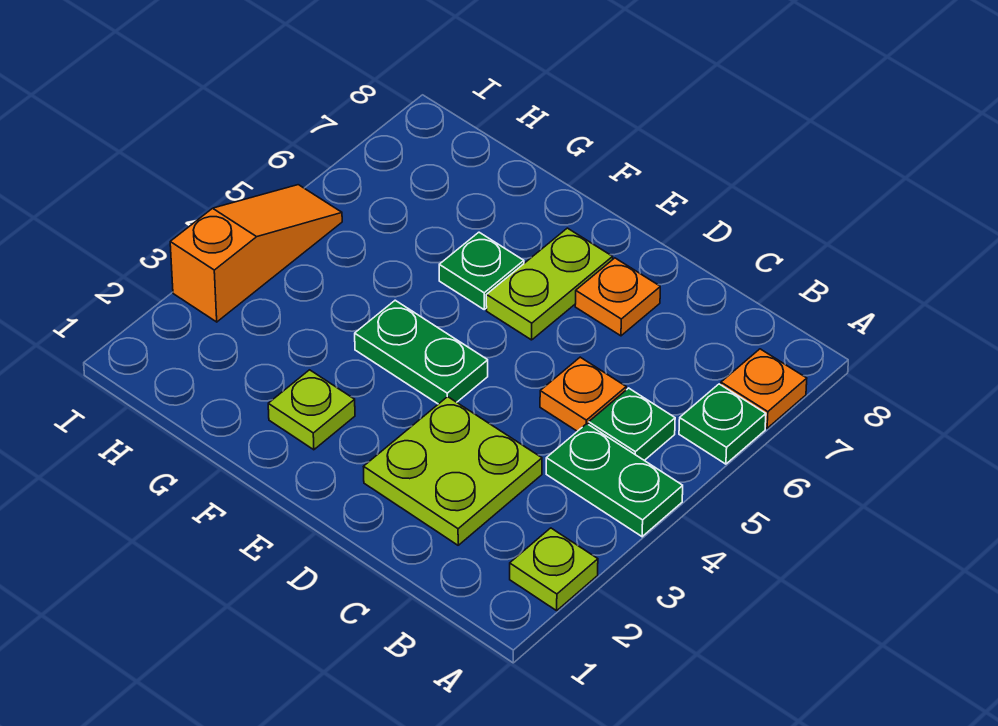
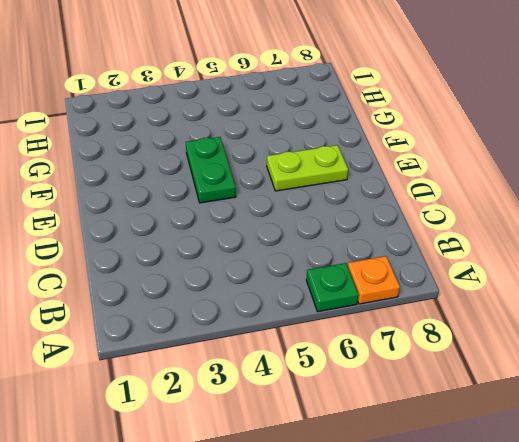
none -> lime 1x1 plate [510,528,598,611]
none -> green 1x2 plate [546,424,683,537]
none -> green 1x1 plate [589,388,675,460]

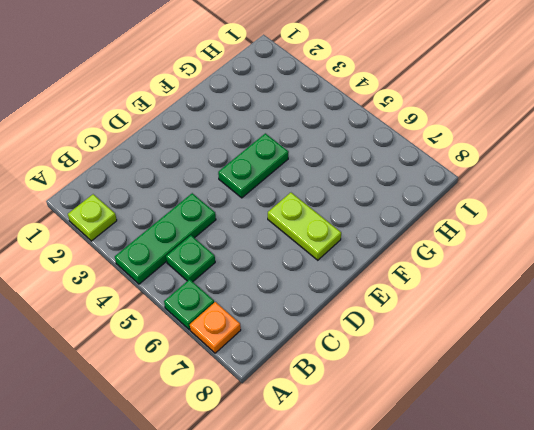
green 1x3 plate [115,193,216,284] -> green 1x2 plate [546,424,683,537]
none -> lime 2x2 plate [364,397,542,545]
none -> orange 1x1 plate [540,357,626,431]
none -> orange 1x1 plate [575,258,660,336]

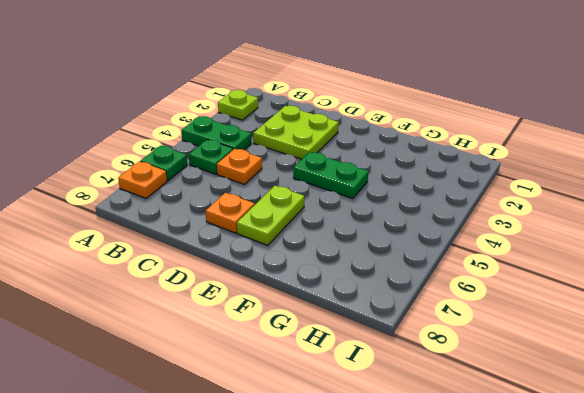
none -> lime 1x1 plate [268,370,355,450]
none -> green 1x1 plate [439,232,524,309]
none -> orange 1x3 slope [170,185,342,322]

